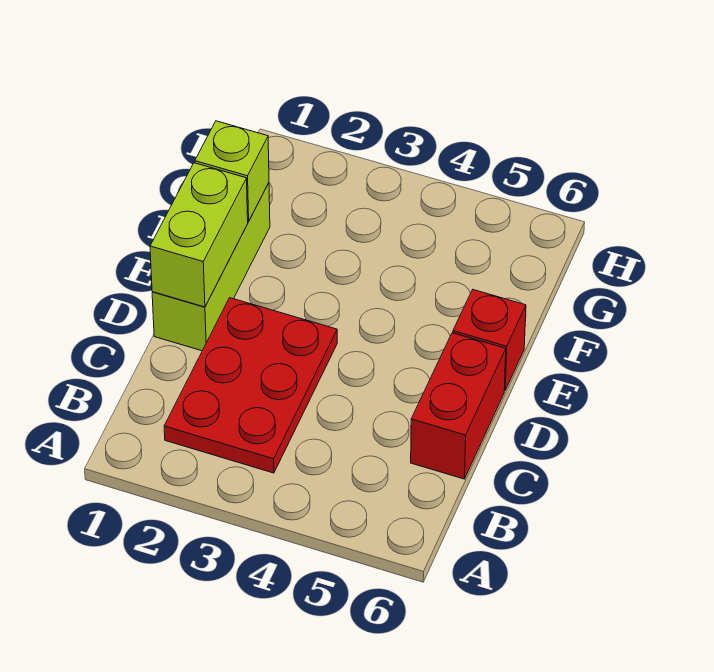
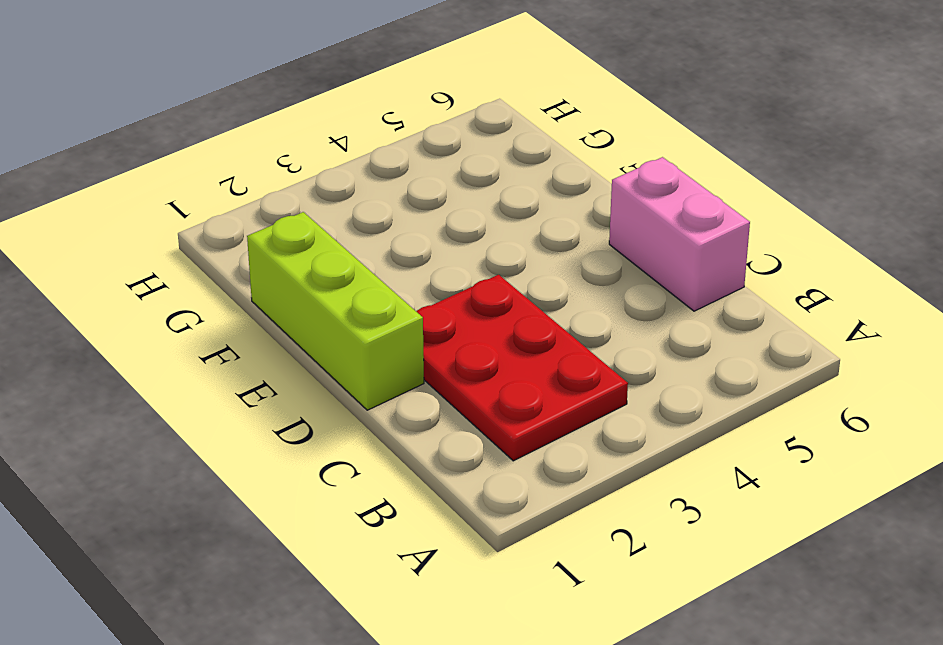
pink 1x2 brick [609,157,750,311] -> red 1x2 brick [411,333,506,479]
none -> red 1x1 brick [453,290,526,391]
none -> lime 1x2 brick [150,163,248,307]

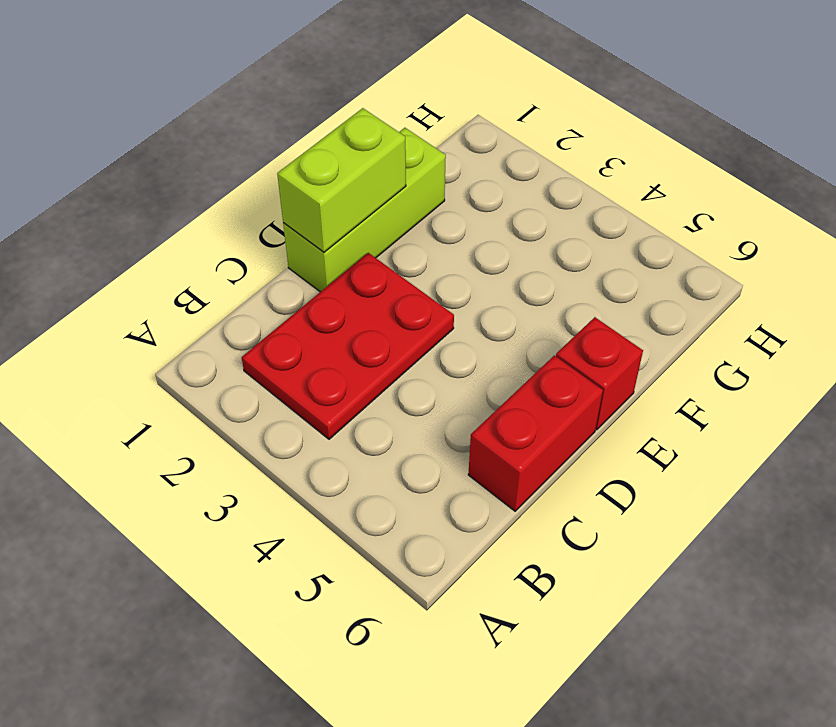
none -> lime 1x1 brick [195,121,269,221]

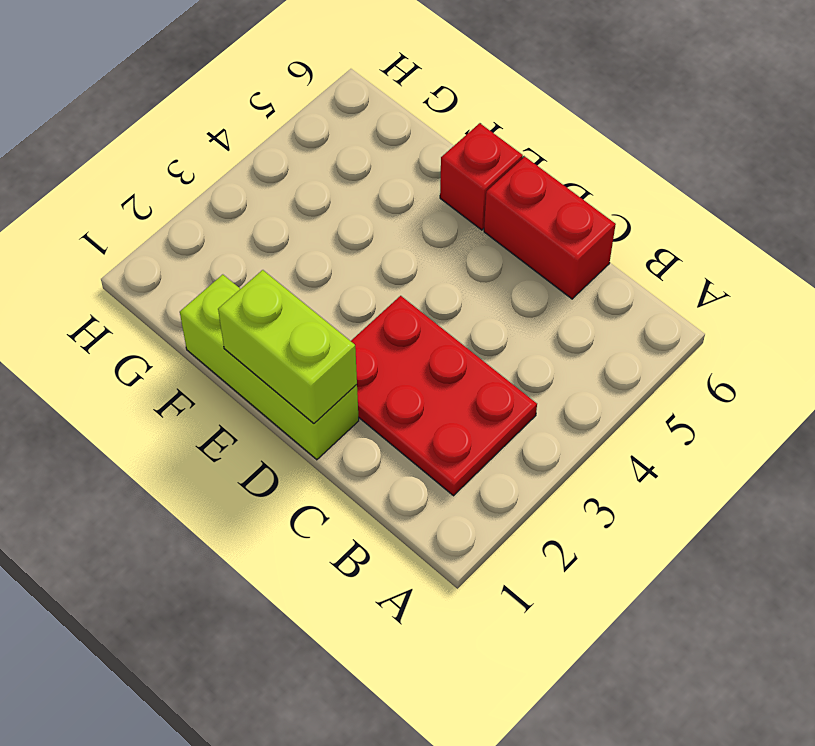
none -> lime 1x1 brick [195,121,269,221]

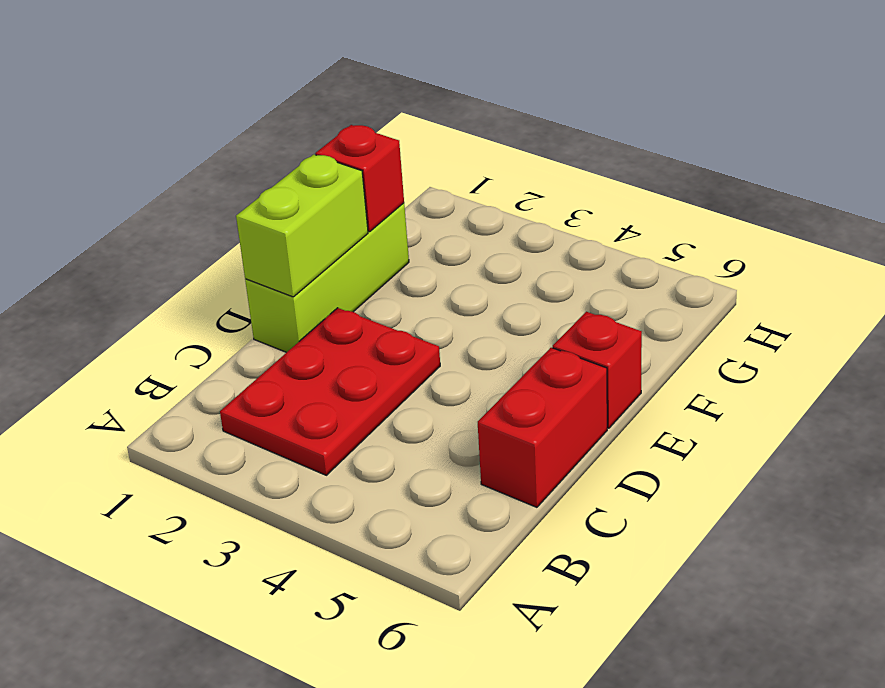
red 1x1 brick [315,125,404,232] -> lime 1x1 brick [195,121,269,221]

